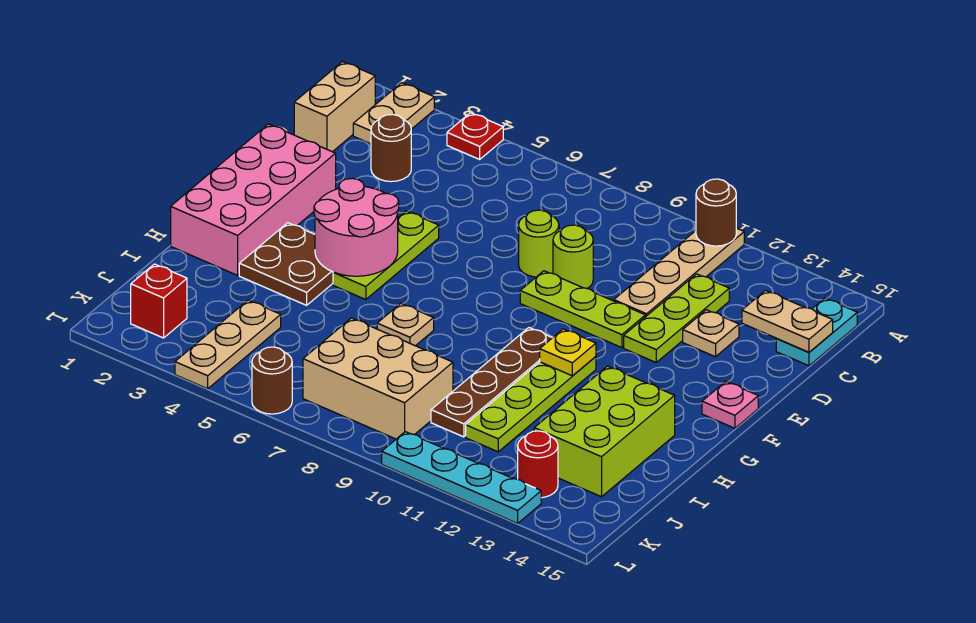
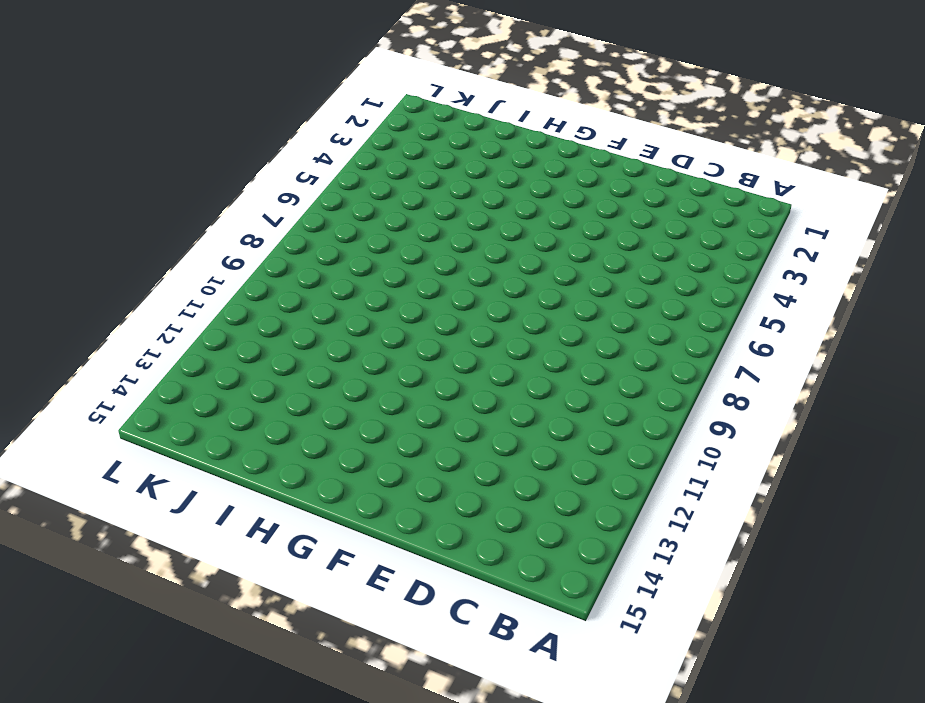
none -> tan 1x2 plate [353,83,434,144]
none -> red 1x1 plate [447,113,503,159]
none -> tan 1x4 plate [614,228,744,317]

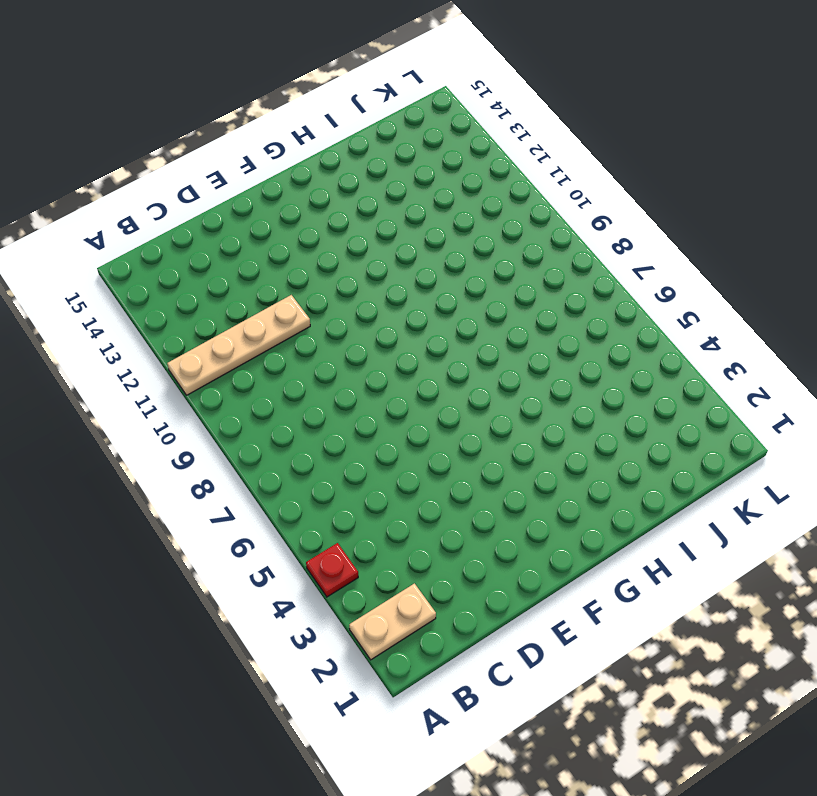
none -> tan 1x2 brick [294,62,375,152]
none -> cyan 1x2 plate [776,298,857,366]
none -> brown 1x1 round brick [371,114,411,182]

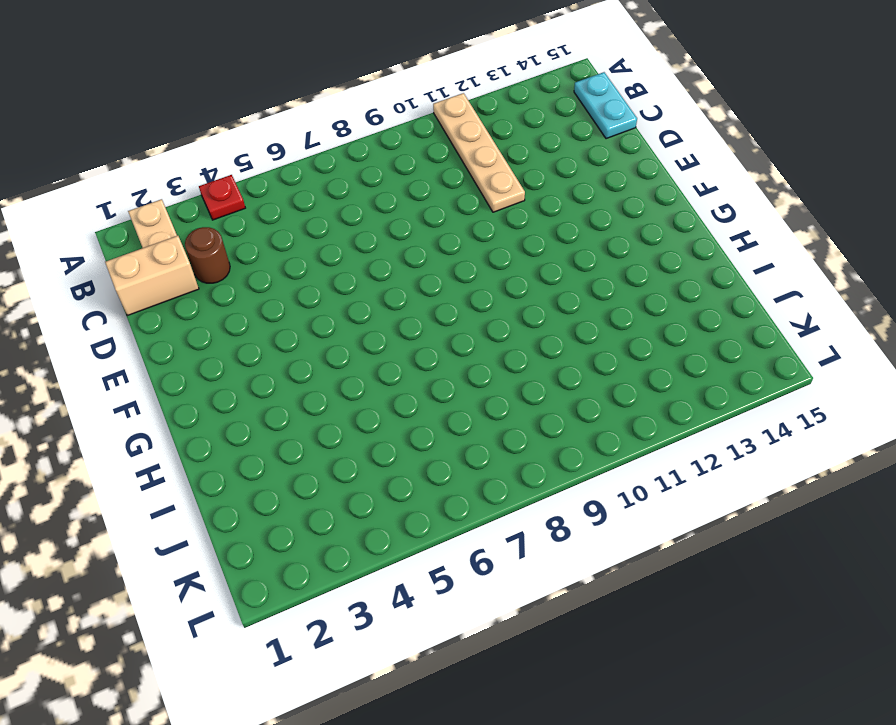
tan 1x2 brick [105,236,199,316] -> tan 1x2 brick turned to [294,62,375,152]
none -> lime 1x3 plate [624,274,729,362]
none -> lime 1x1 round brick [519,210,559,277]
none -> lime 1x1 round brick [553,225,593,288]

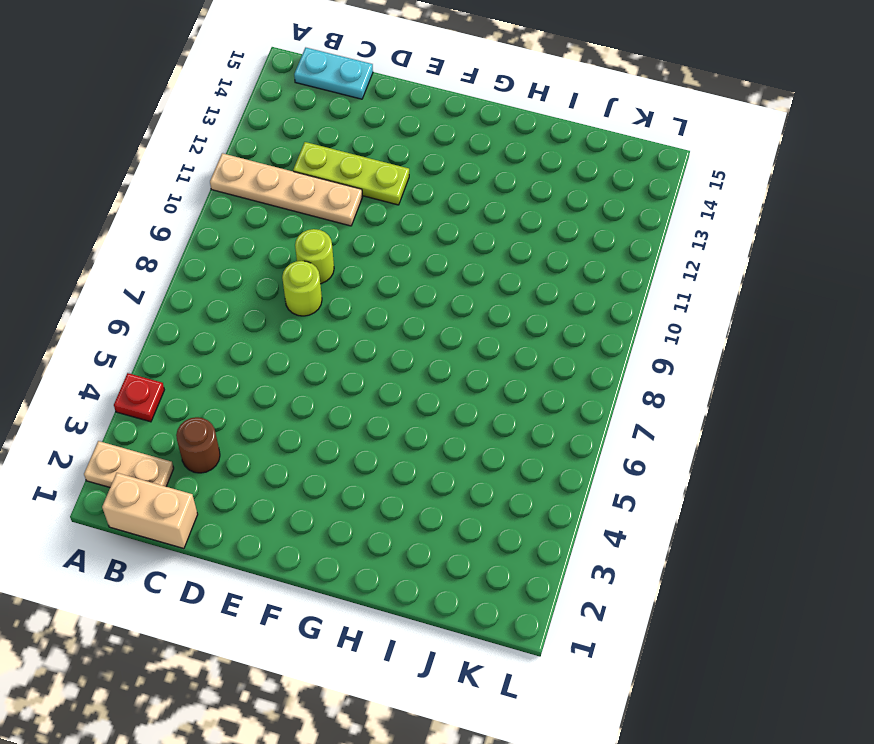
none -> tan 1x1 plate [683,310,739,357]
none -> pink 2x4 brick [171,124,336,275]
none -> lime 1x3 plate [333,211,439,300]

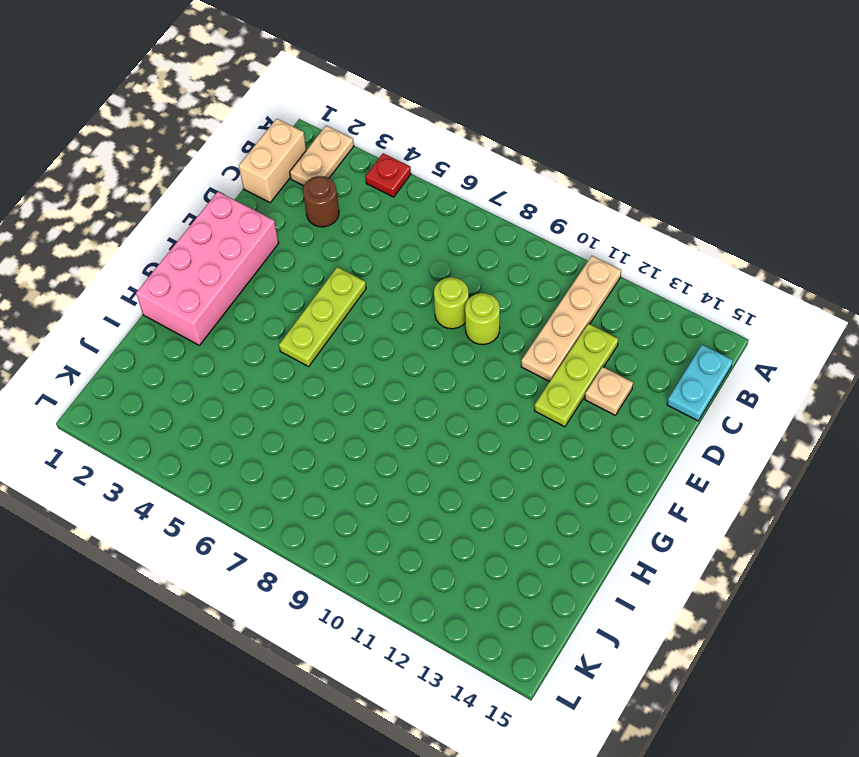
none -> lime 1x3 plate [520,271,645,348]
none -> pink 1x1 plate [702,381,758,428]
none -> brown 2x2 plate [239,223,333,305]

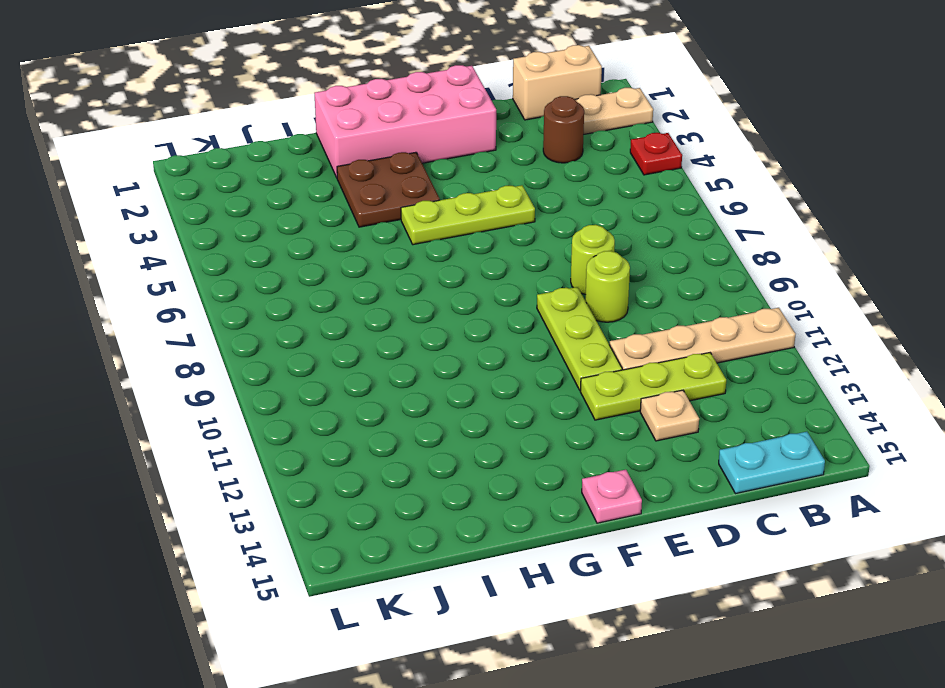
none -> brown 1x4 plate [431,328,552,437]
none -> lime 1x4 plate [466,357,596,452]
none -> tan 1x1 plate [377,303,434,346]

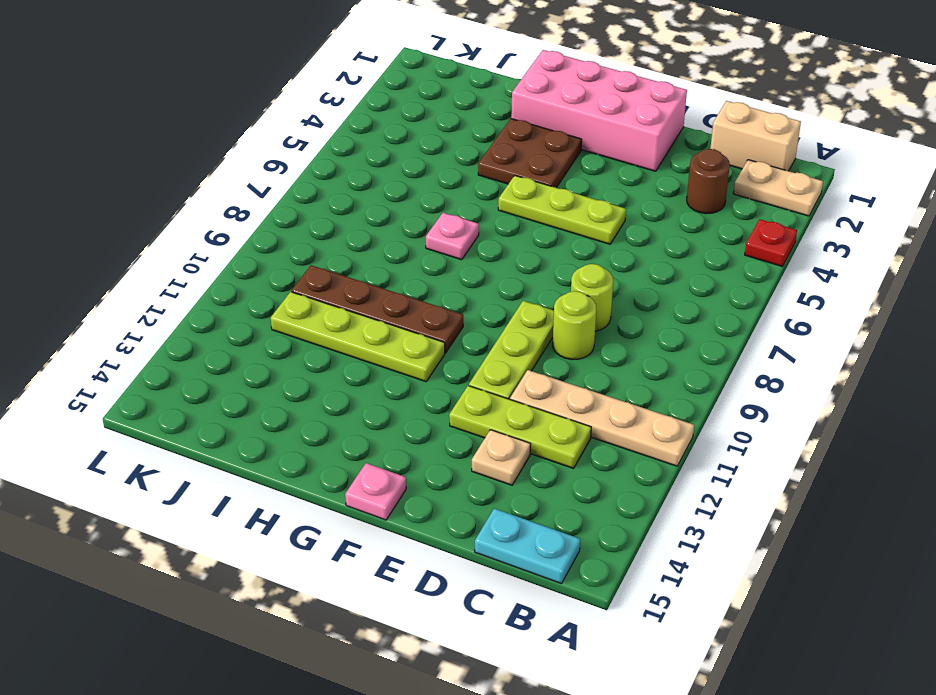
pink 1x1 plate [426,213,479,260] -> tan 1x1 plate [377,303,434,346]
none -> lime 2x3 brick [534,366,675,497]
none -> tan 1x3 plate [175,300,281,389]
none -> tan 2x3 brick [303,318,453,439]

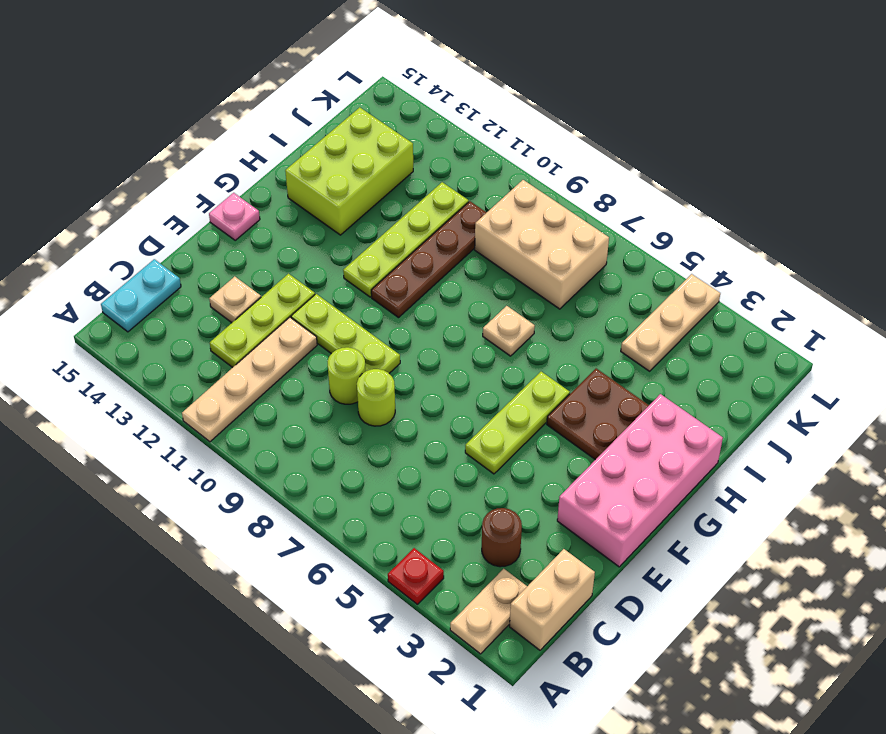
none -> red 1x1 brick [131,264,187,338]
none -> red 1x1 round brick [518,431,558,498]
none -> brown 1x1 round brick [252,347,292,414]

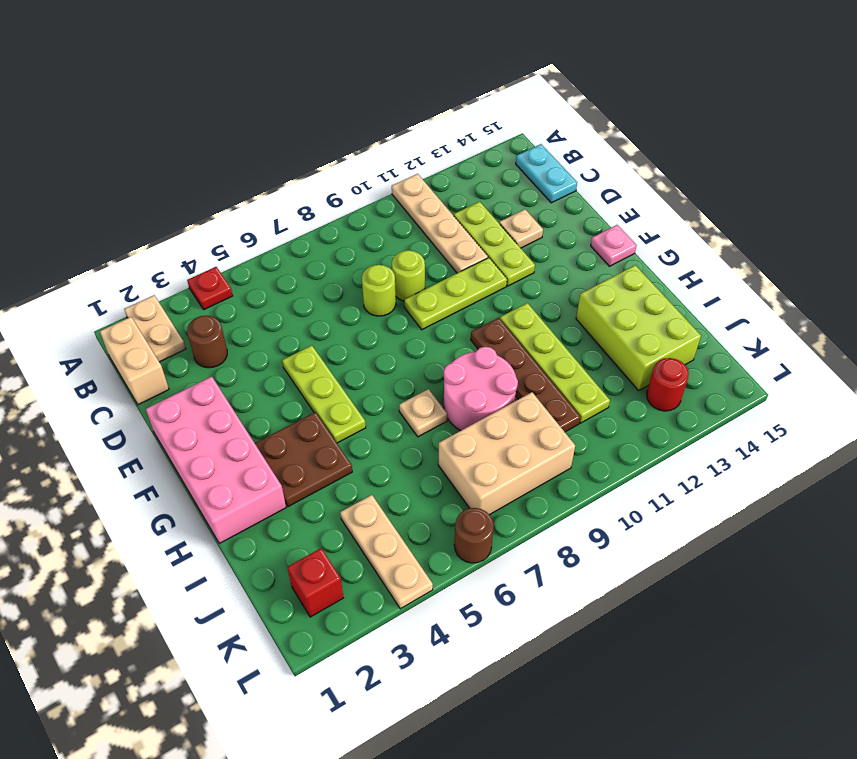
pink 2x2 round brick [444,347,518,431] -> pink 2x2 round brick moved to [314,178,399,276]
none -> cyan 1x4 plate [382,432,541,523]
none -> brown 1x1 round brick [696,179,736,246]
none -> tan 1x2 plate [742,291,833,352]

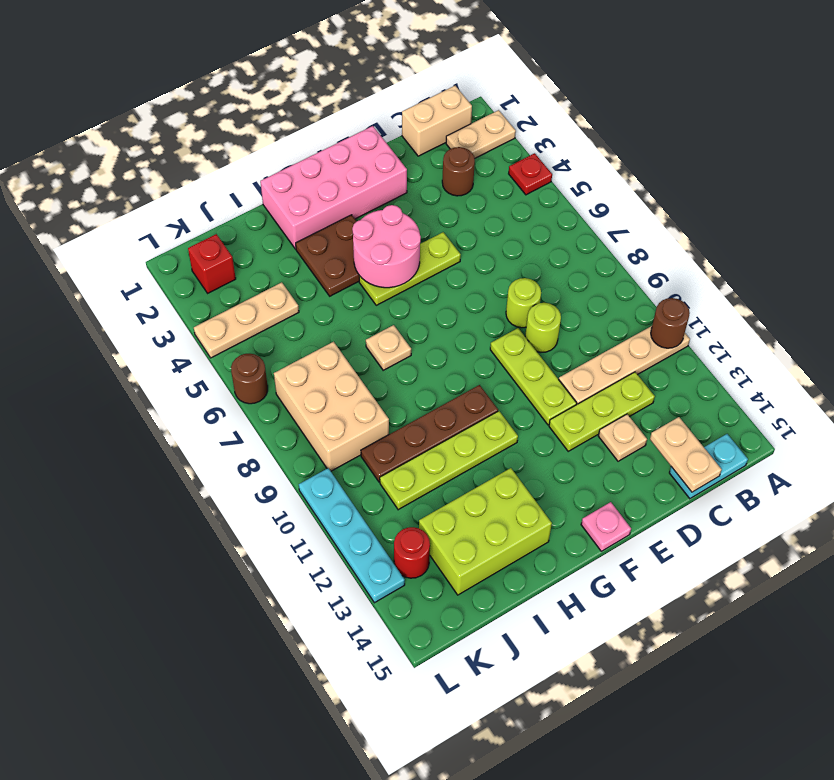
none -> yellow 1x1 plate [540,329,596,376]

